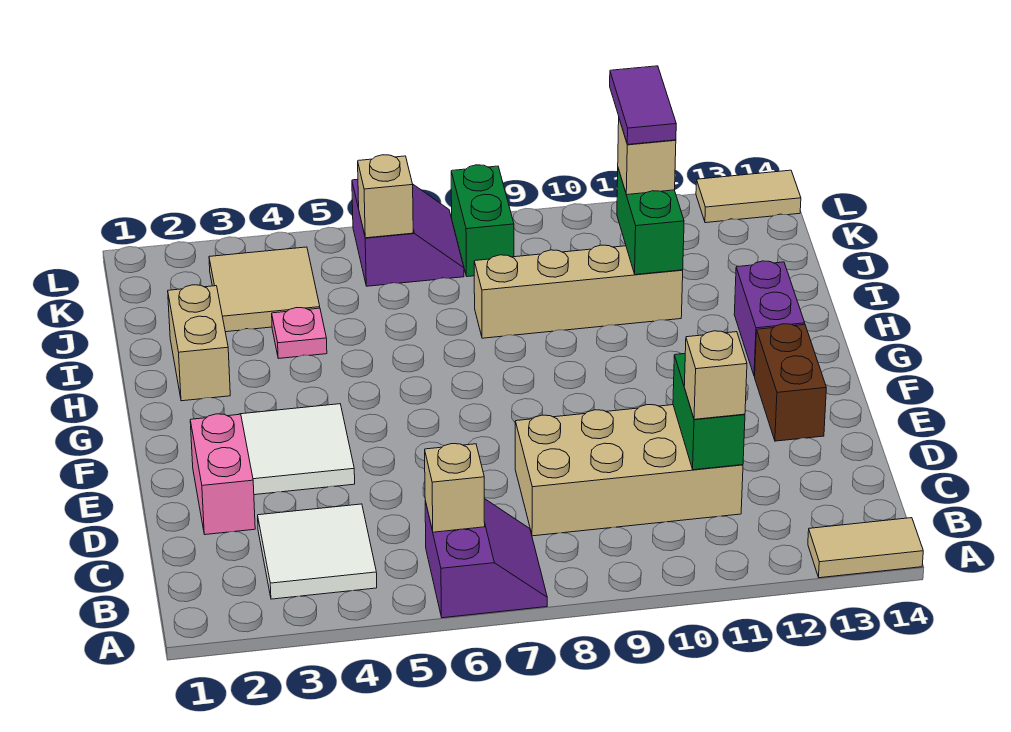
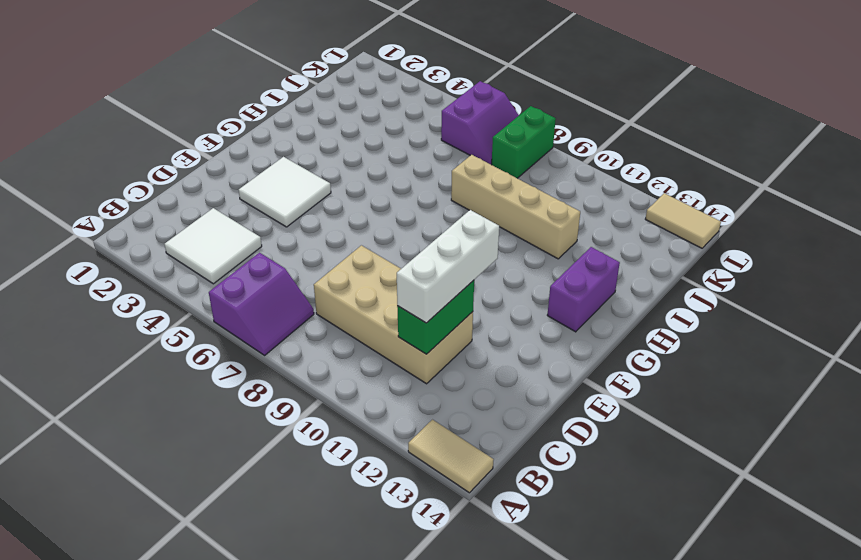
white 1x3 brick [397,210,499,323] -> tan 1x1 brick [684,331,747,419]
none -> pink 1x2 brick [190,414,255,535]
none -> brown 1x2 brick [755,324,826,441]
none -> tan 1x2 brick [168,285,230,401]

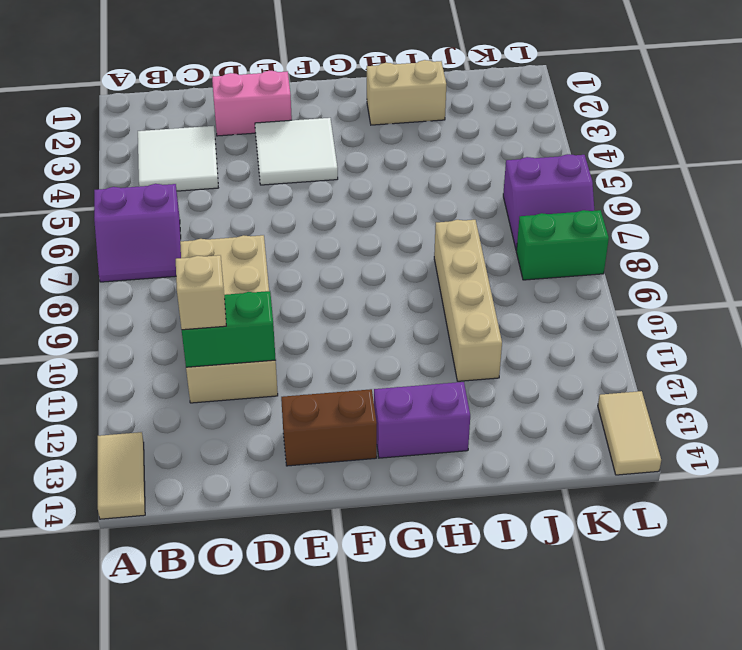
none -> pink 1x1 plate [272,308,327,359]
none -> tan 2x2 tile [209,247,320,332]
none -> tan 1x1 brick [425,444,485,532]

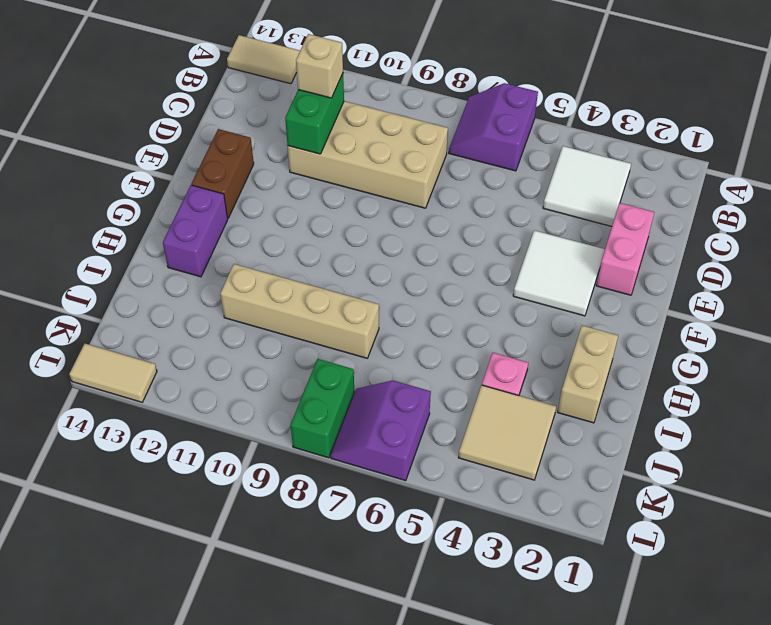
none -> tan 1x1 brick [425,444,485,532]
none -> green 1x2 brick [617,169,684,275]
none -> tan 1x1 brick [358,155,413,238]

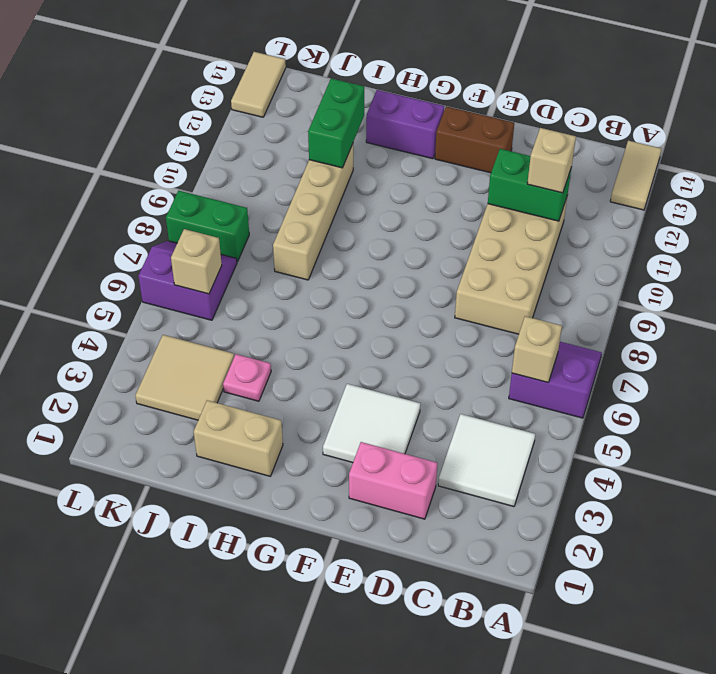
green 1x2 brick [308,78,364,168] -> green 1x2 brick turned to [617,169,684,275]
none -> tan 1x1 brick [618,119,676,195]
none -> purple 1x2 tile [610,66,676,145]

